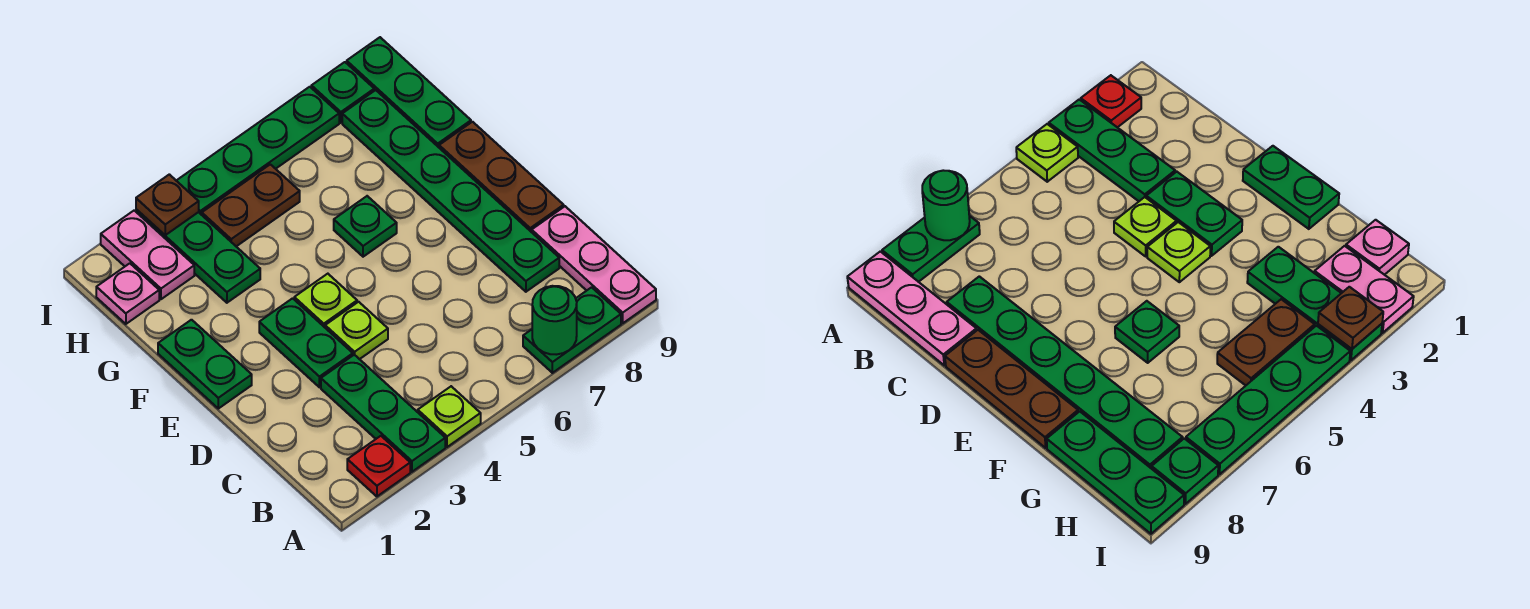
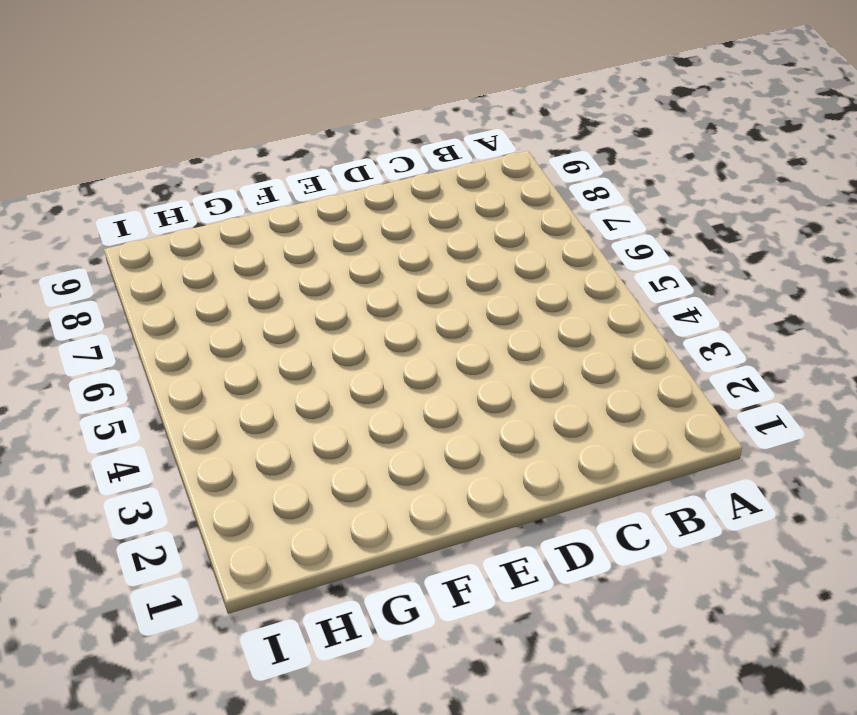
none -> red 1x1 plate [347,436,410,496]
none -> green 1x3 plate [321,355,445,472]
none -> lime 1x1 plate [418,386,481,447]

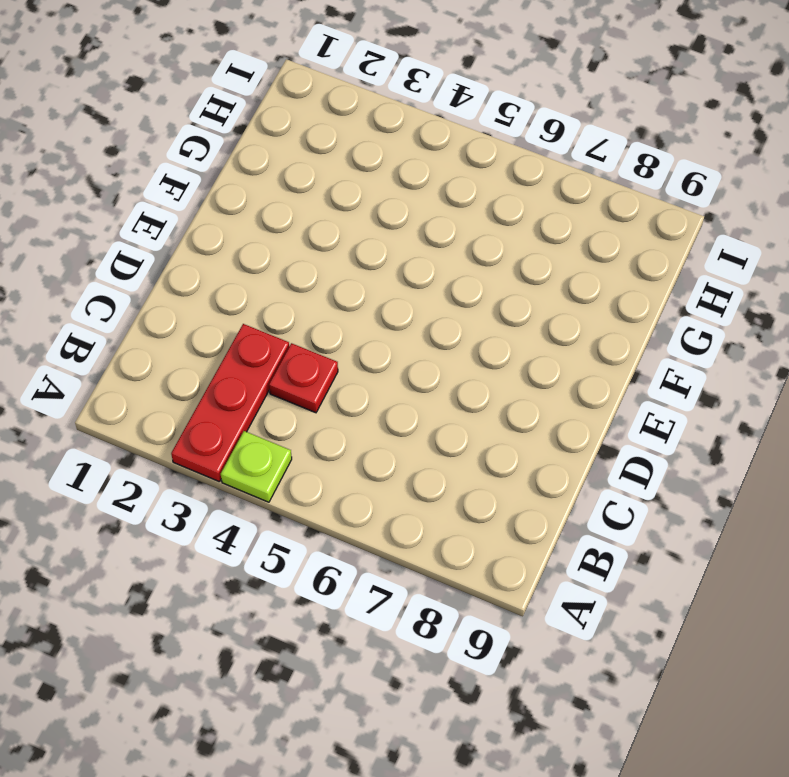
red 1x3 plate [171,324,289,482] -> green 1x3 plate [321,355,445,472]
red 1x1 plate [269,343,338,413] -> red 1x1 plate moved to [347,436,410,496]
none -> green 1x2 plate [523,287,621,373]
none -> pink 1x3 plate [532,206,656,323]
none -> green 1x6 plate [342,90,559,292]

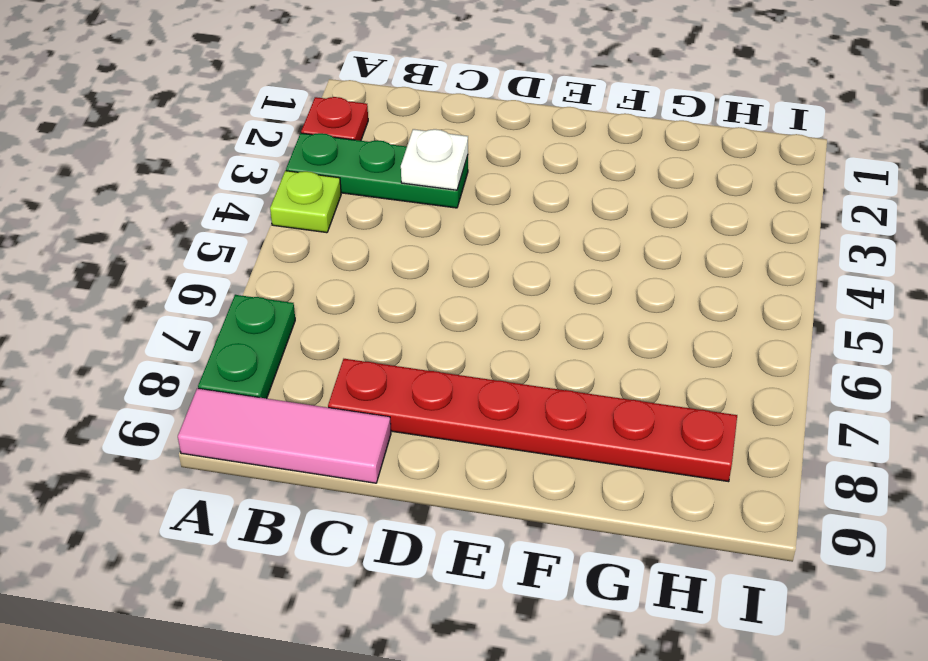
pink 1x3 tile [178,388,391,483] -> pink 1x3 plate [532,206,656,323]
white 1x1 plate [401,129,468,190] -> none
red 1x6 plate [328,359,737,482] -> green 1x6 plate [342,90,559,292]
none -> green 1x2 plate [259,298,353,387]
none -> lime 1x1 plate [325,302,388,359]
none -> brown 1x3 plate [439,122,564,232]

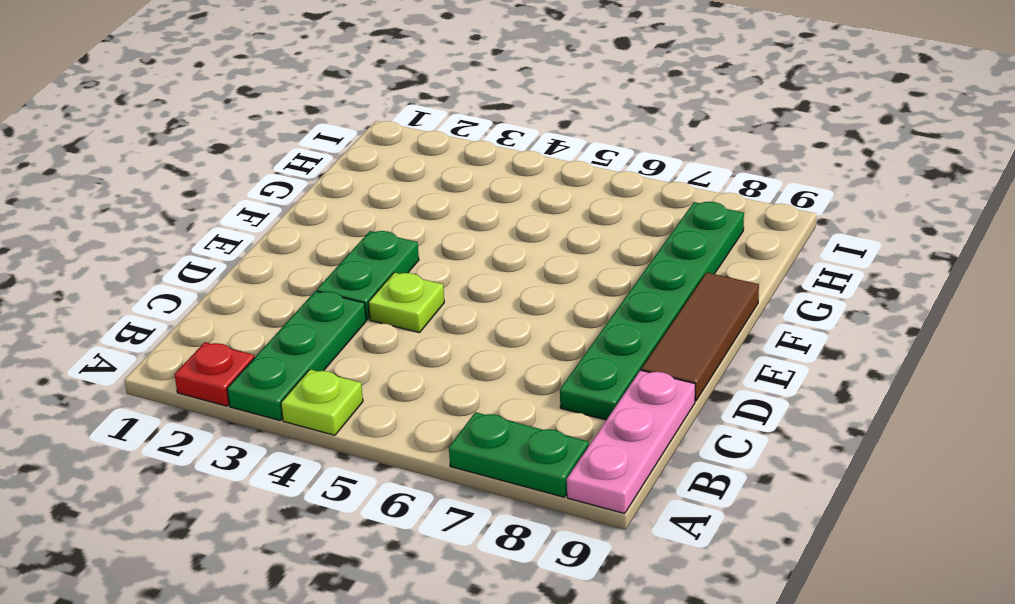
brown 1x3 tile [641,273,759,401] -> brown 1x3 plate [439,122,564,232]
none -> green 1x2 plate [158,320,252,409]
none -> lime 1x1 plate [294,274,357,327]
none -> green 1x1 plate [334,196,397,257]

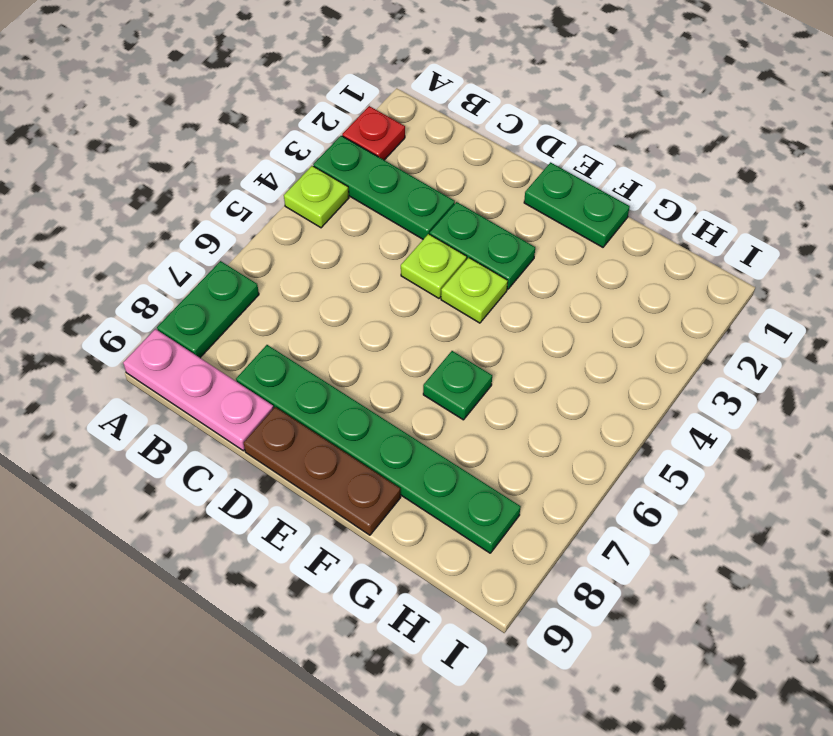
none -> green 1x3 plate [136,209,260,303]
none -> green 1x3 plate [347,37,471,147]
none -> pink 1x1 plate [96,263,159,324]

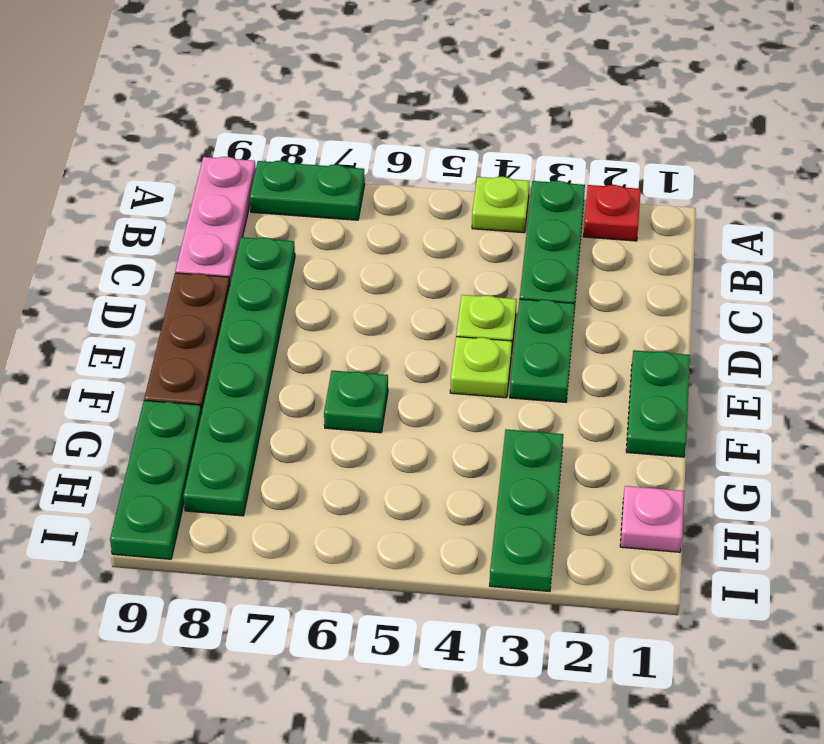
none -> pink 1x2 plate [101,210,194,299]
none -> brown 1x2 plate [202,164,300,246]
none -> green 1x4 plate [176,87,339,215]

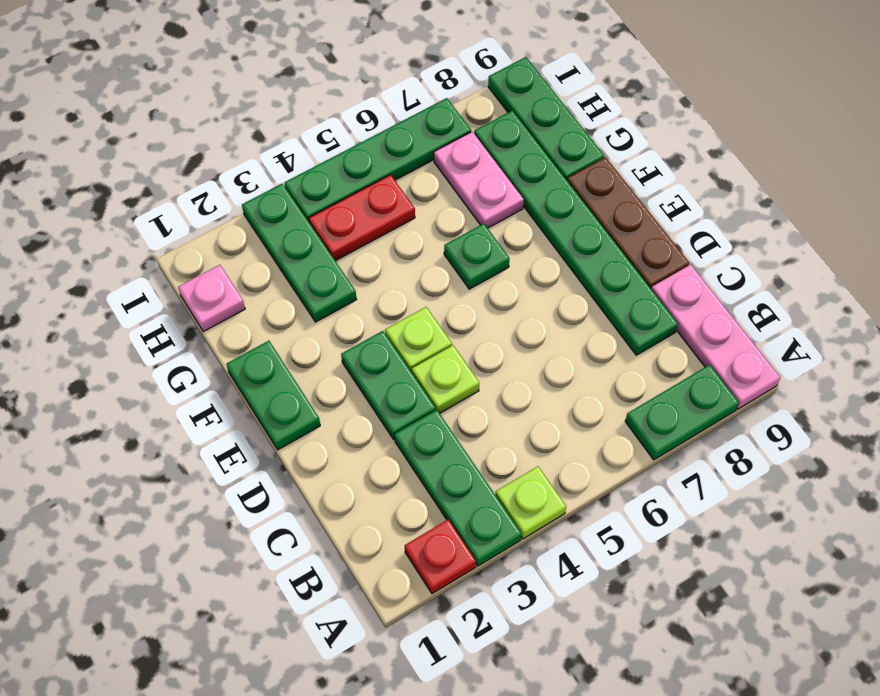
pink 1x2 plate [434,132,524,228] -> pink 1x2 plate moved to [101,210,194,299]
red 1x2 plate [309,175,415,261] -> brown 1x2 plate [202,164,300,246]
none -> green 1x1 plate [311,62,374,123]
none -> green 1x1 round brick [532,286,577,355]
none -> brown 1x1 plate [136,174,199,235]

